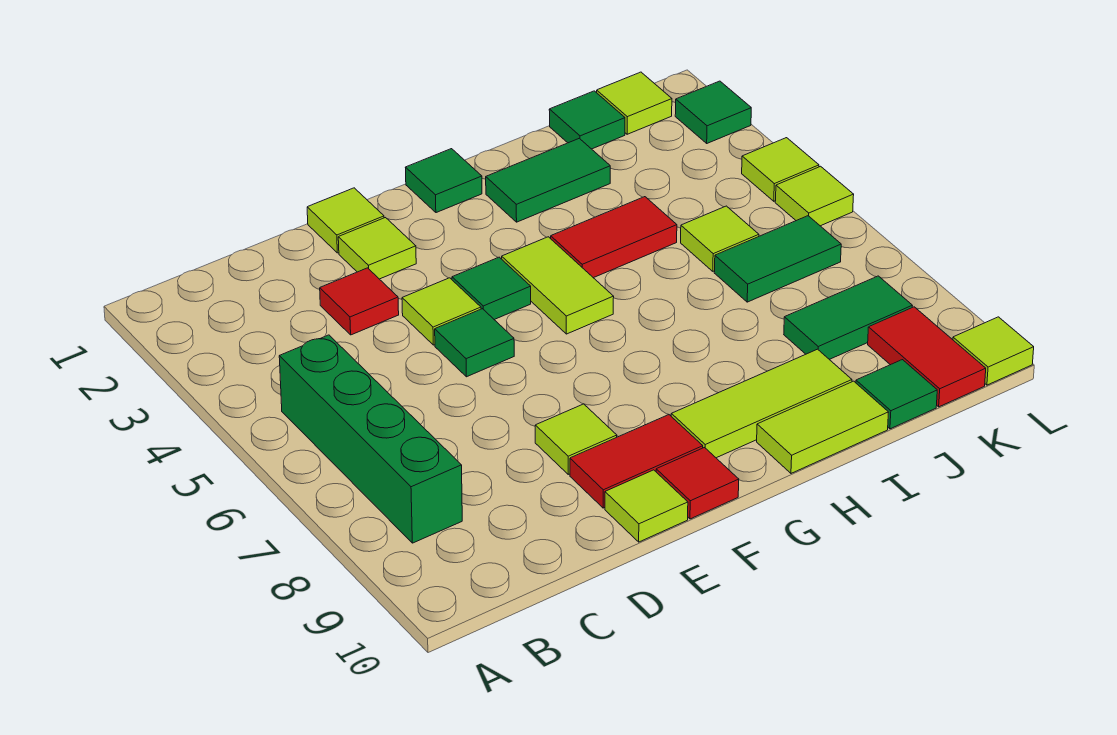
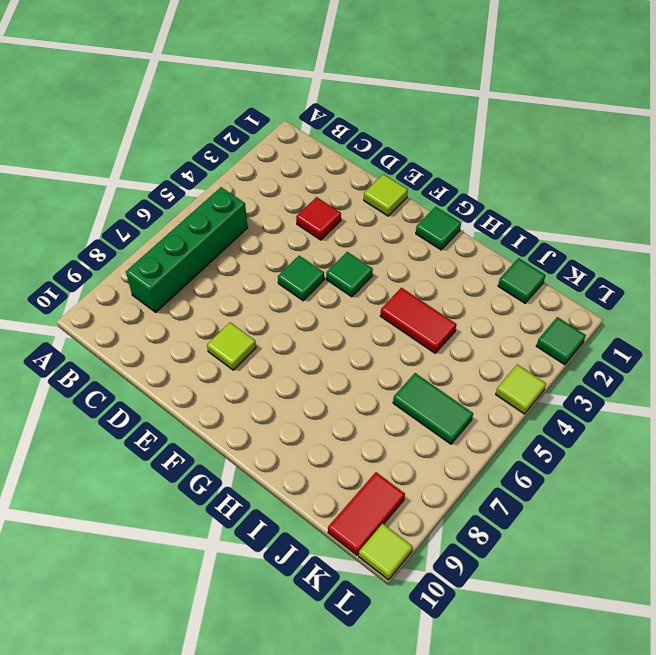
none -> lime 1x1 tile [338,218,416,279]
none -> lime 1x1 tile [402,278,481,345]
none -> red 1x2 tile [570,415,703,508]

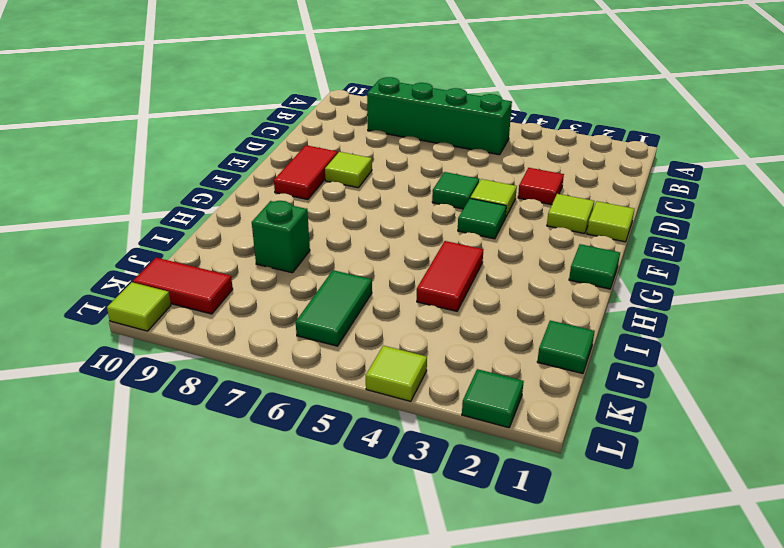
green 1x1 brick [252,201,310,273] -> none
none -> lime 1x1 tile [605,470,688,542]
none -> red 1x1 tile [656,448,739,519]
none -> lime 1x2 tile [502,237,614,334]

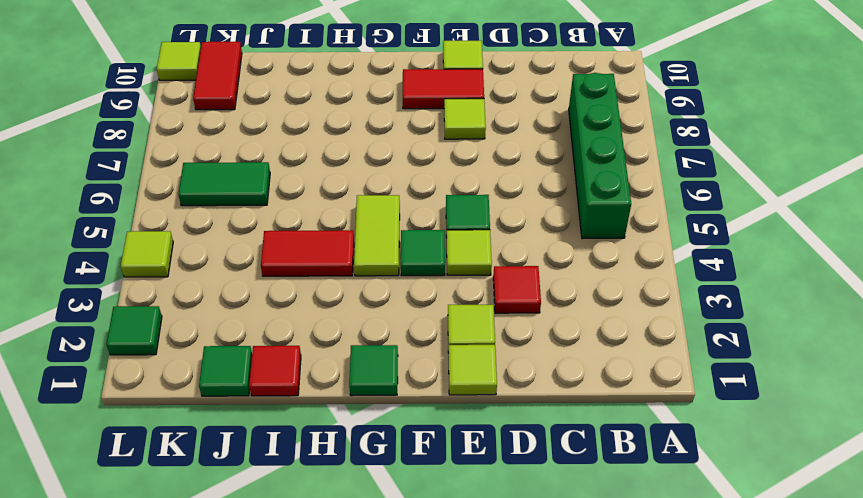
red 1x1 tile [249,346,301,396] -> red 1x1 tile moved to [656,448,739,519]
none -> lime 1x3 tile [671,349,852,458]
none -> green 1x2 tile [486,138,610,222]
none -> lime 1x2 tile [757,381,889,473]

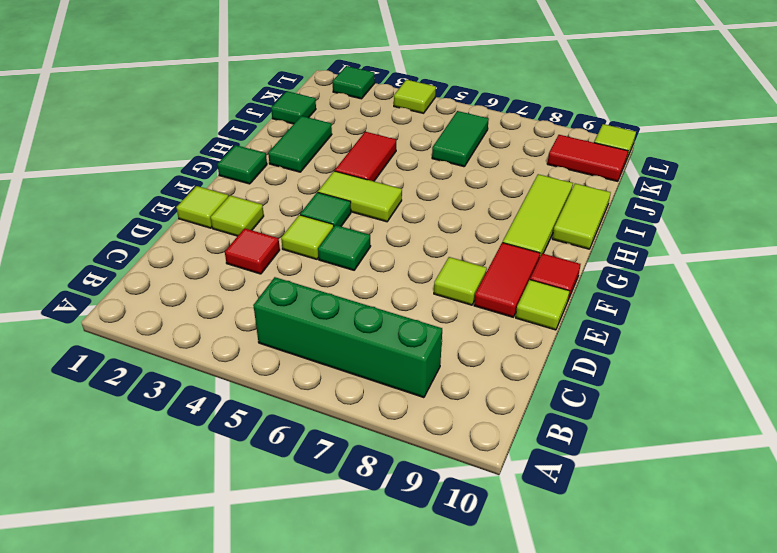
none -> lime 1x1 tile [681,206,759,271]
none -> green 1x2 tile [784,276,912,359]
none -> green 1x1 tile [856,360,937,429]

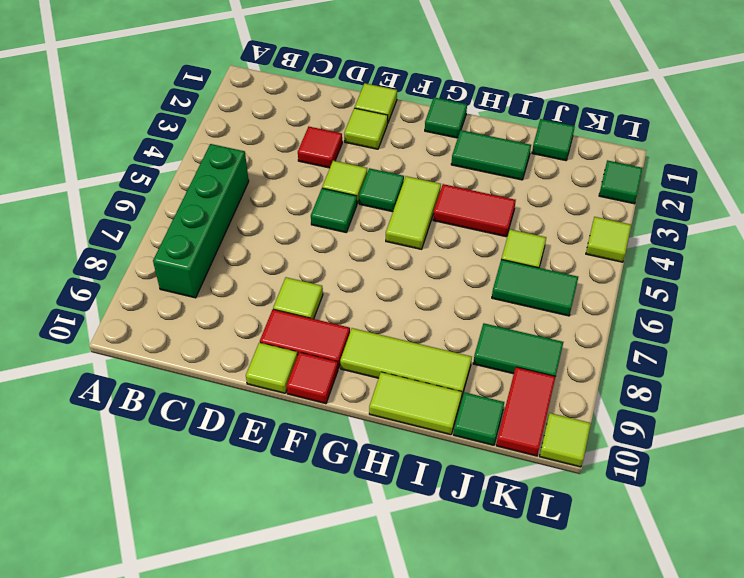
none -> lime 1x1 tile [597,72,672,134]
none -> lime 1x1 tile [775,166,854,226]

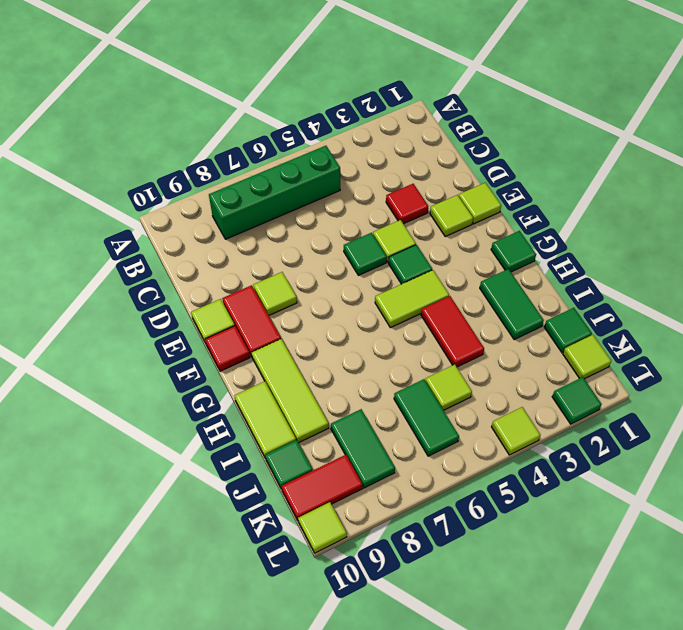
none -> lime 1x1 tile [775,166,854,226]

